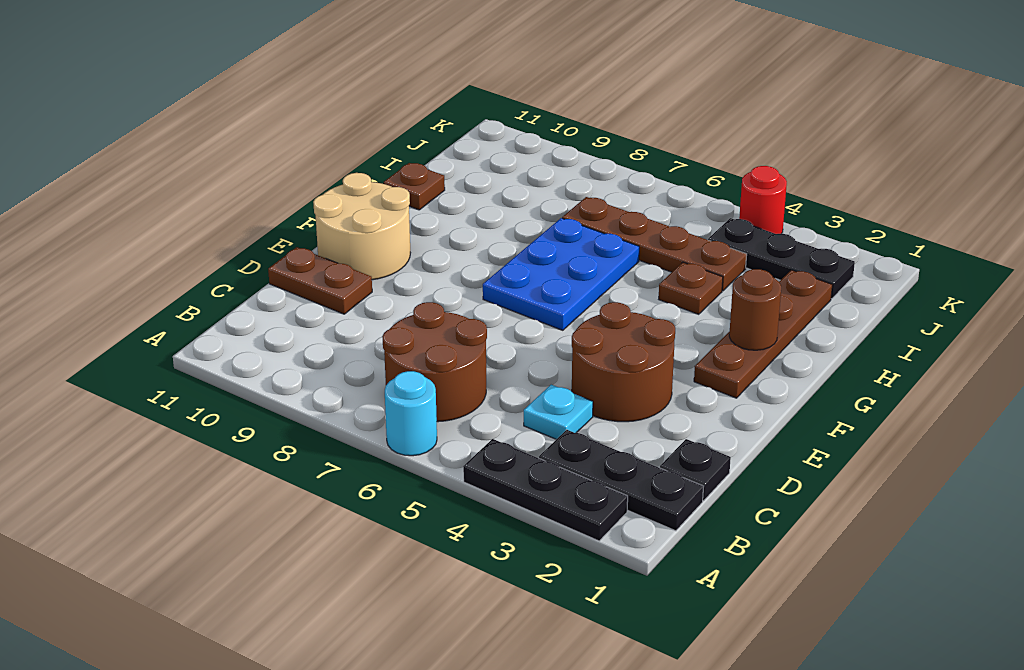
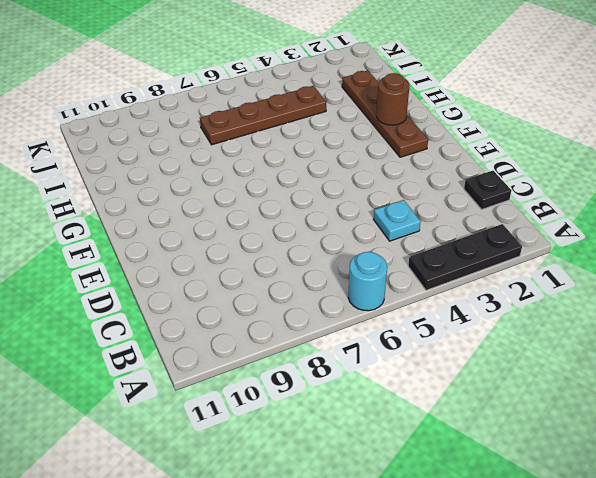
none -> black 1x3 plate [539,430,704,531]
none -> brown 2x2 round brick [382,302,487,422]
none -> brown 2x2 round brick [572,302,675,422]

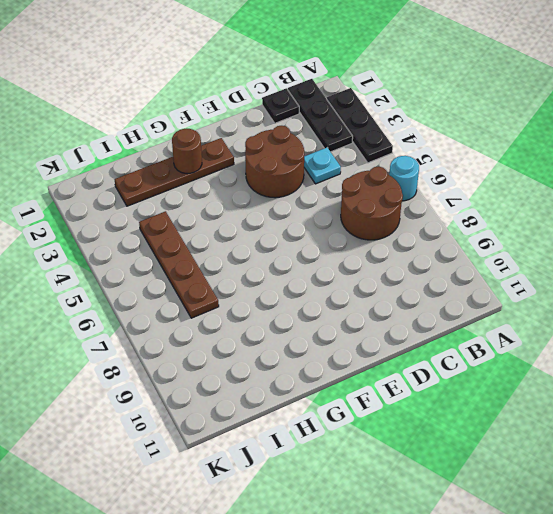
none -> brown 1x2 plate [268,247,372,314]
none -> tan 2x2 round brick [313,173,410,280]
none -> blue 2x3 plate [483,218,639,330]

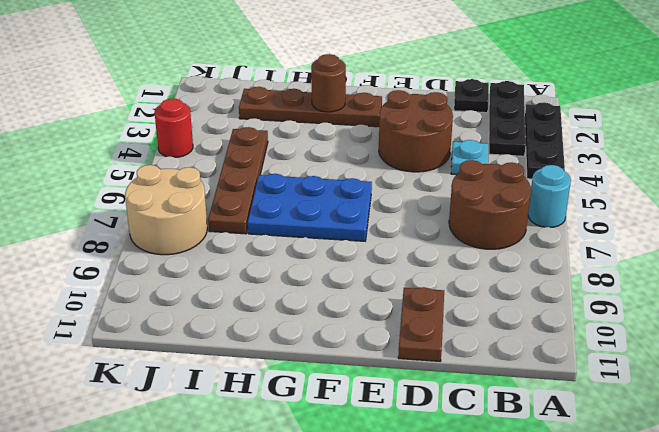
tan 2x2 round brick [125,165,207,255] -> tan 2x2 round brick moved to [313,173,410,280]
none -> brown 1x1 plate [659,262,723,314]
none -> brown 1x1 plate [384,163,445,210]
none -> black 1x3 plate [708,218,855,299]

